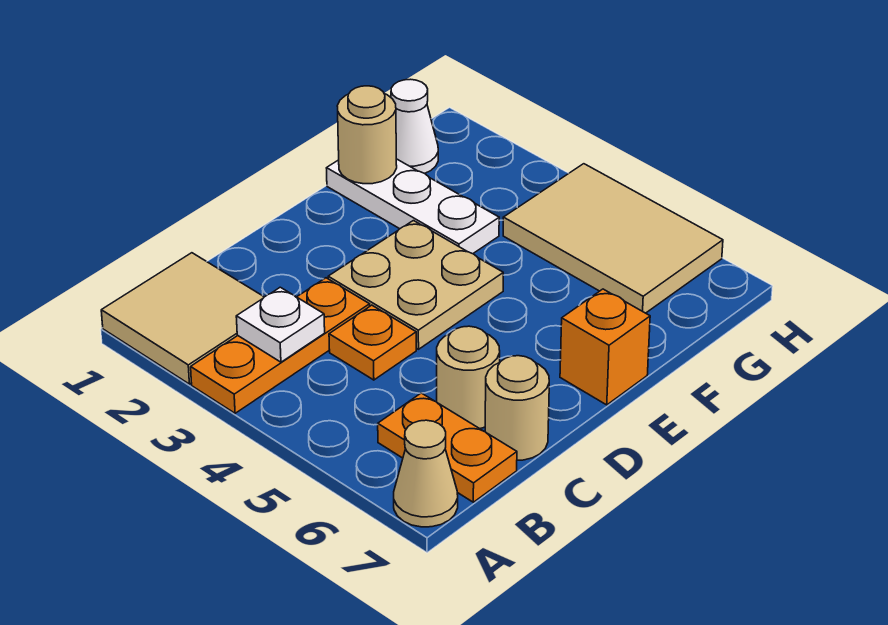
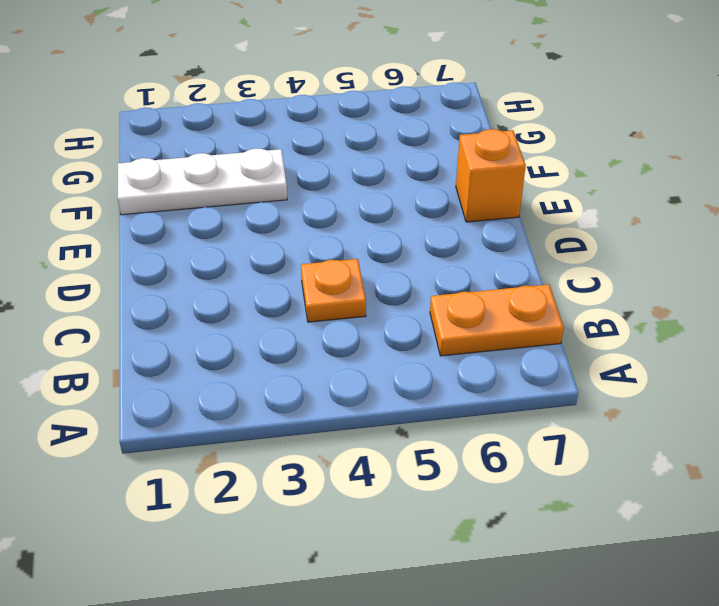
none -> tan 2x2 tile [101,253,264,384]
none -> orange 1x3 plate [191,278,370,413]
none -> tan 1x1 cone [394,420,458,527]

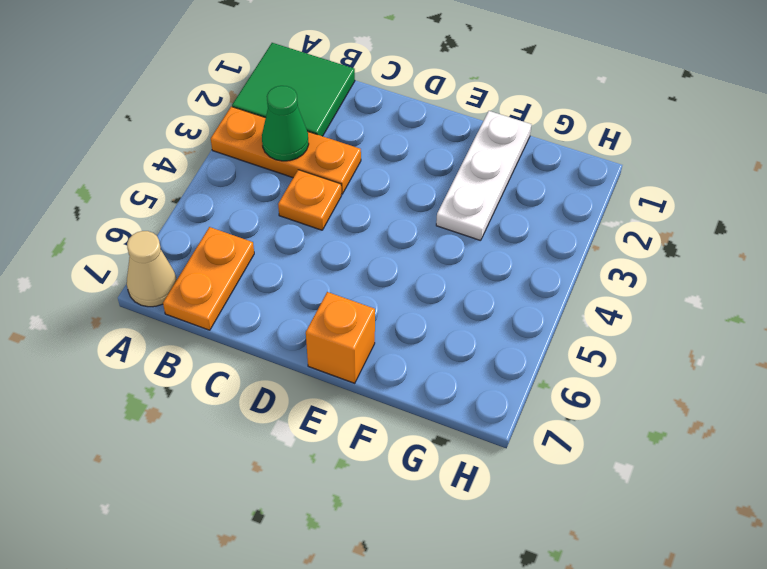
green 2x2 tile [232,43,355,136] -> tan 2x2 tile [101,253,264,384]
green 1x1 cone [262,86,309,161] -> white 1x1 plate [236,287,325,362]
none -> tan 1x1 round brick [437,326,500,429]
none -> tan 1x1 round brick [485,356,549,460]
none -> tan 2x2 plate [328,221,503,349]

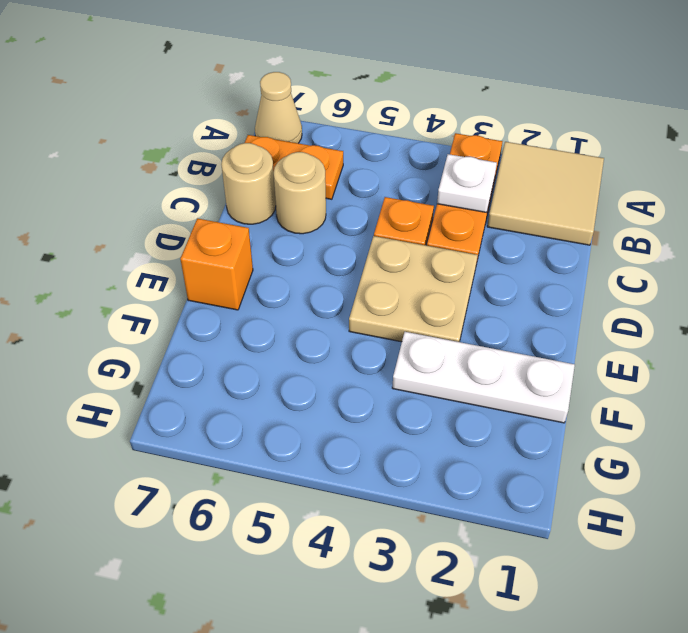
none -> white 1x1 cone [391,79,438,173]
none -> tan 2x3 tile [503,164,723,313]
none -> tan 1x1 round brick [337,86,397,184]

